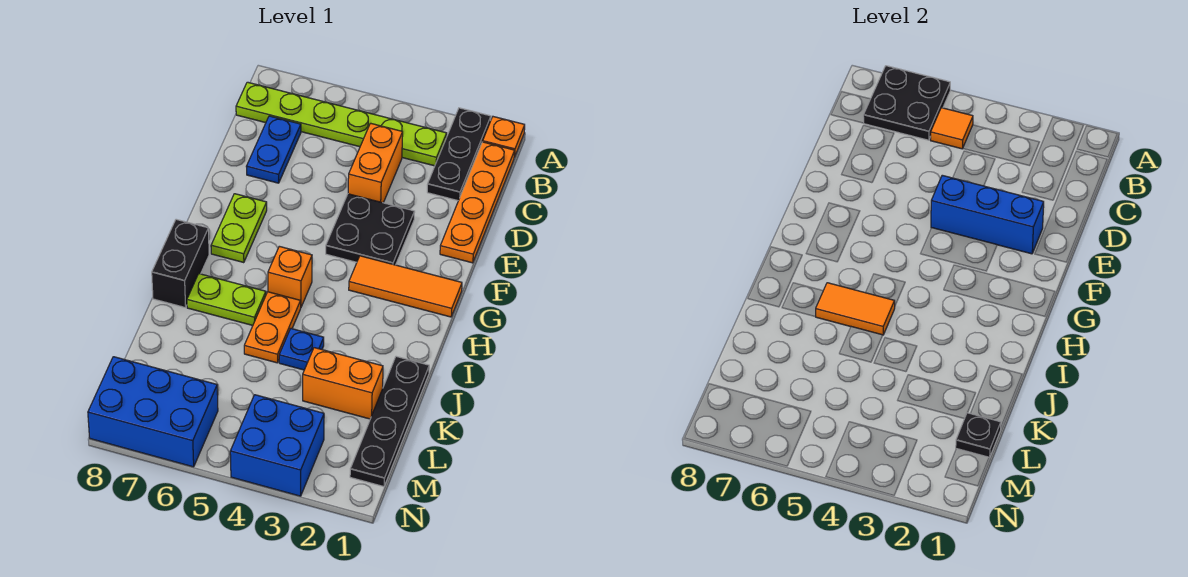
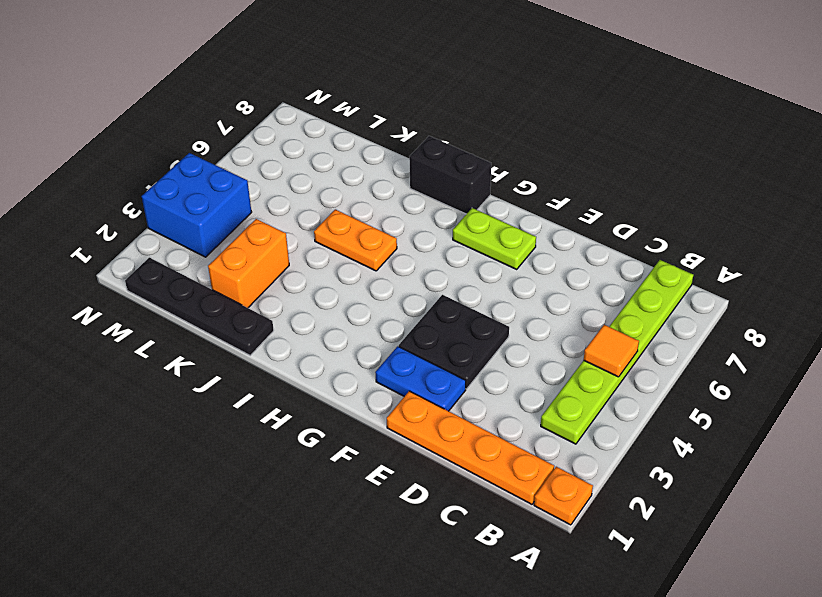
blue 1x2 plate [375,346,466,411] -> blue 1x2 plate moved to [246,116,301,183]
none -> black 1x3 plate [427,108,491,201]
none -> orange 1x2 brick [348,123,403,203]
none -> orange 1x3 tile [349,256,462,317]

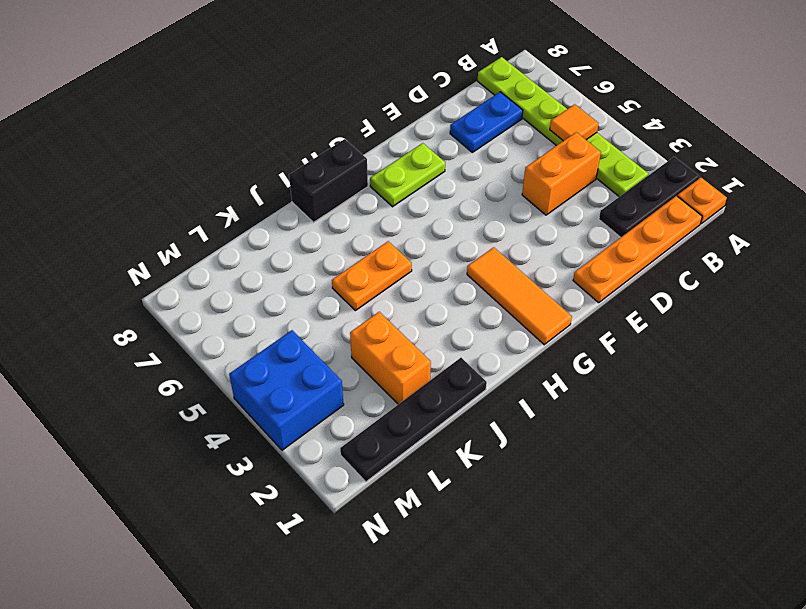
none -> black 2x2 plate [326,194,415,265]
none -> orange 1x1 brick [268,246,312,307]
none -> lime 1x2 plate [187,274,266,325]

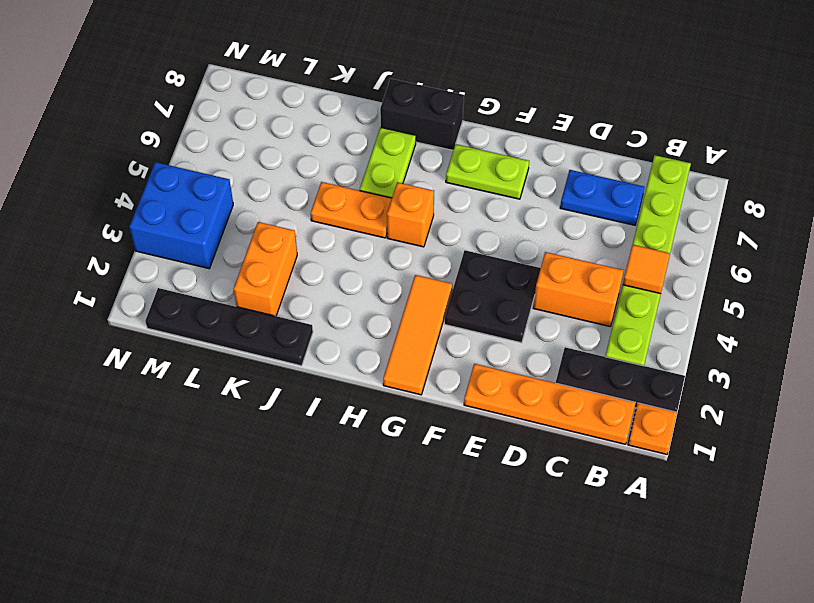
none -> blue 1x1 plate [279,329,324,370]
none -> blue 2x3 brick [88,357,218,467]
none -> black 2x2 plate [863,66,950,140]

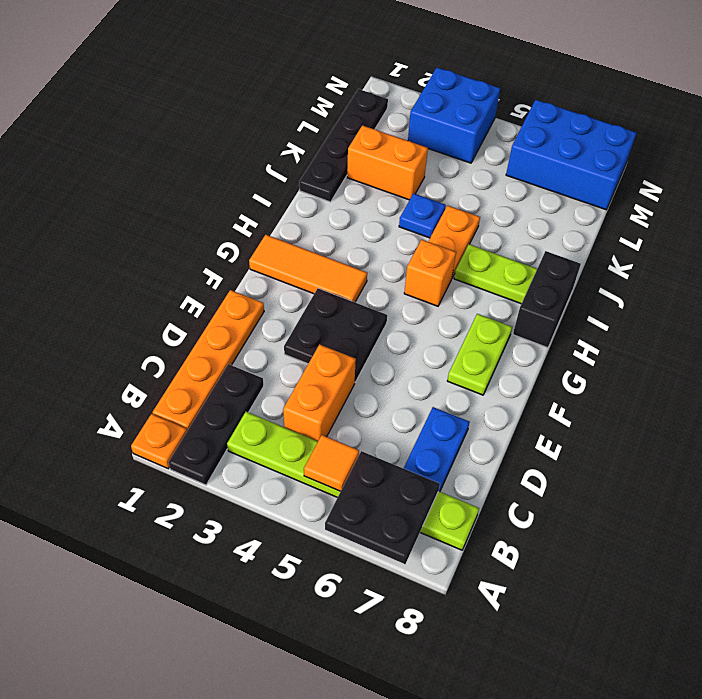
none -> blue 1x3 brick [931,175,1044,254]
none -> orange 1x2 tile [816,283,895,335]
none -> black 1x1 plate [956,413,1001,458]

